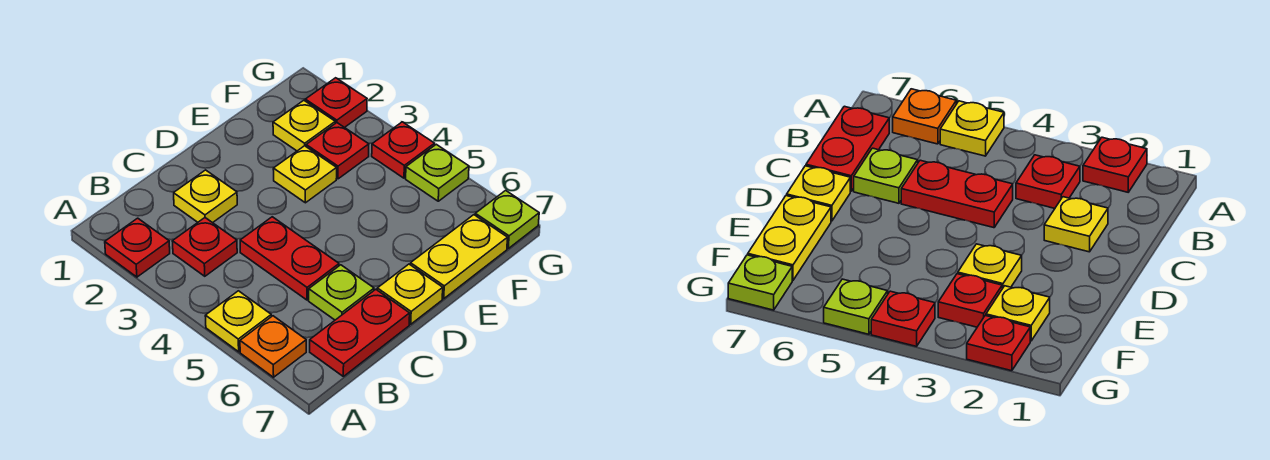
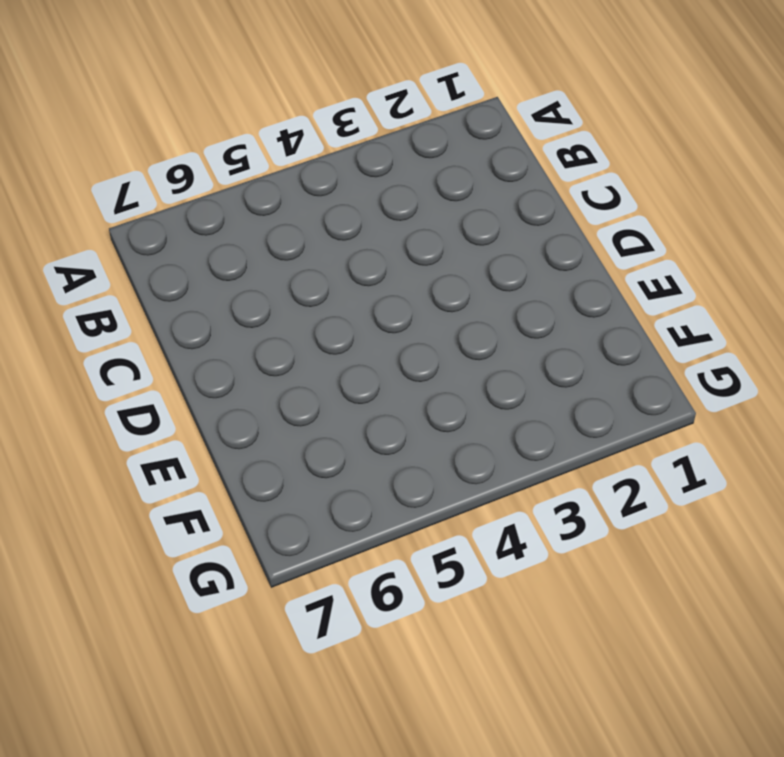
none -> red 1x1 plate [105,218,170,277]
none -> yellow 1x1 plate [205,291,271,352]
none -> orange 1x1 plate [240,316,306,377]

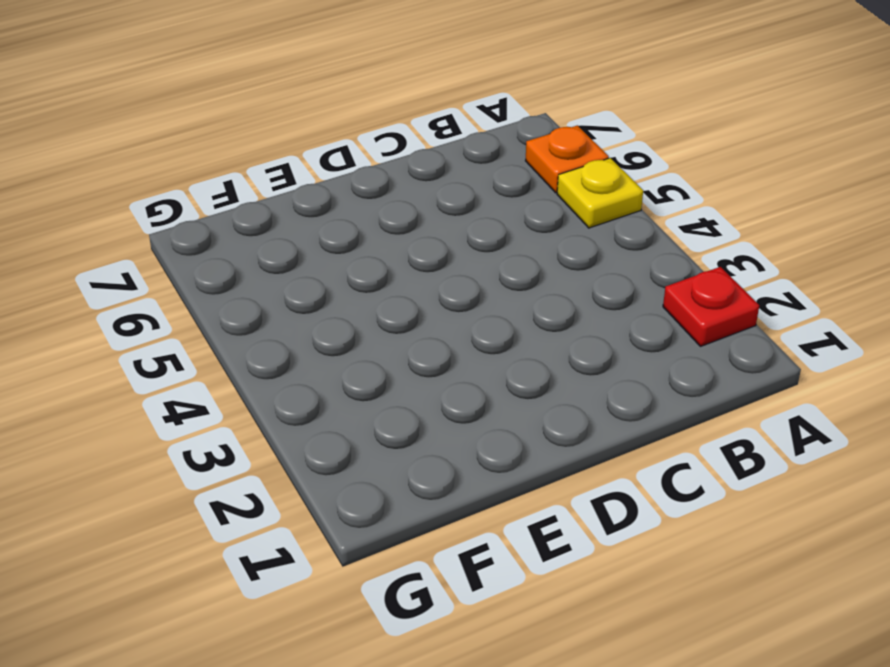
none -> red 1x1 plate [172,218,237,276]
none -> red 1x2 plate [310,289,410,376]
none -> yellow 1x1 plate [174,170,237,223]

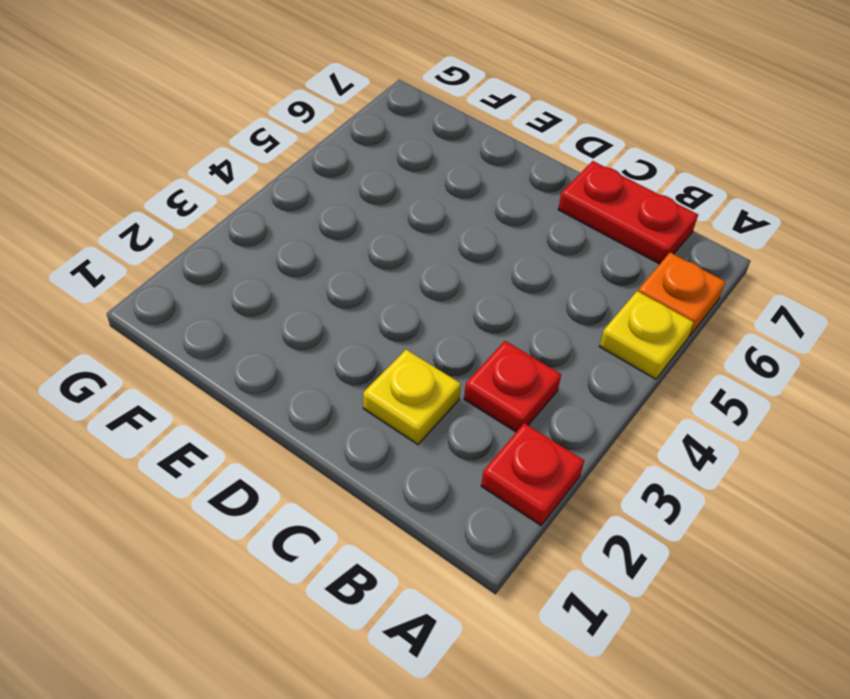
none -> red 1x2 plate [240,217,339,300]
none -> lime 1x1 plate [309,265,374,320]
none -> yellow 1x1 plate [377,264,443,324]

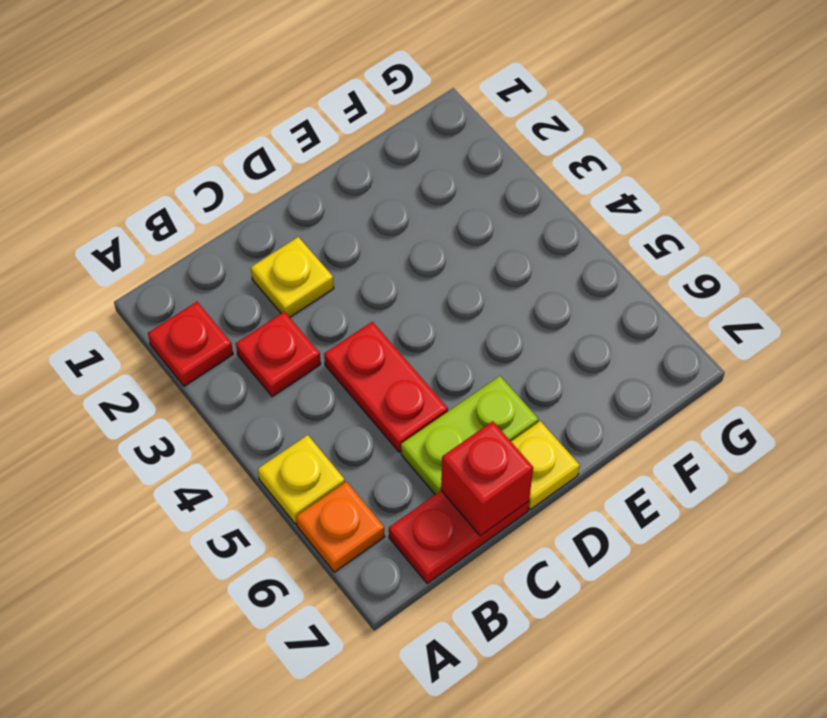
lime 1x2 plate [401,376,538,495] -> lime 1x1 plate [309,265,374,320]
red 1x1 brick [441,421,533,536] -> none
none -> yellow 1x1 plate [273,146,337,203]
none -> yellow 1x2 plate [411,215,508,299]
none -> yellow 1x1 plate [273,100,335,151]

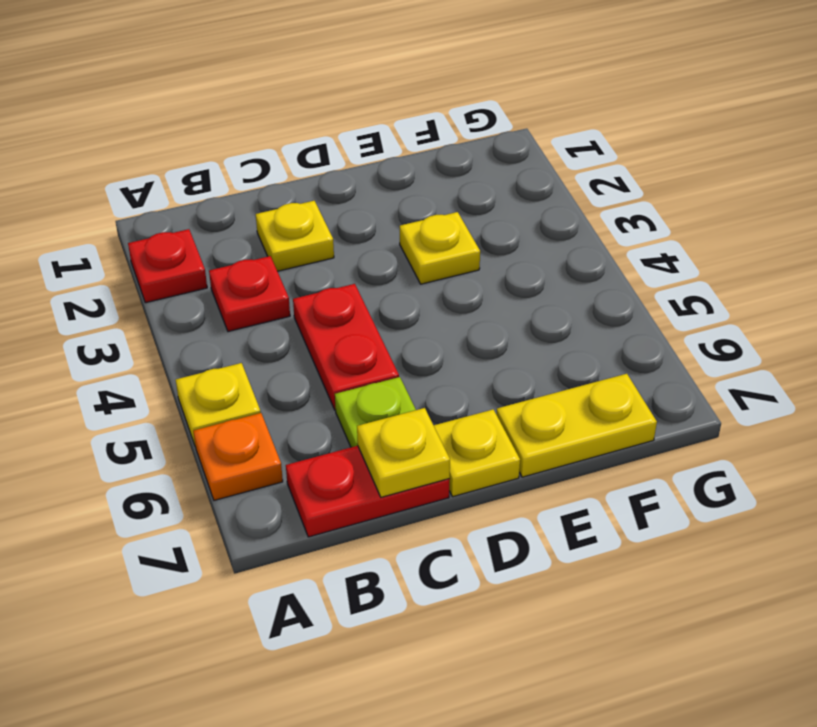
yellow 1x1 plate [357,408,450,497] -> yellow 1x1 plate moved to [273,100,335,151]
none -> red 1x1 plate [306,123,369,179]
none -> red 1x1 plate [305,78,367,128]
none -> red 1x1 plate [372,122,435,178]

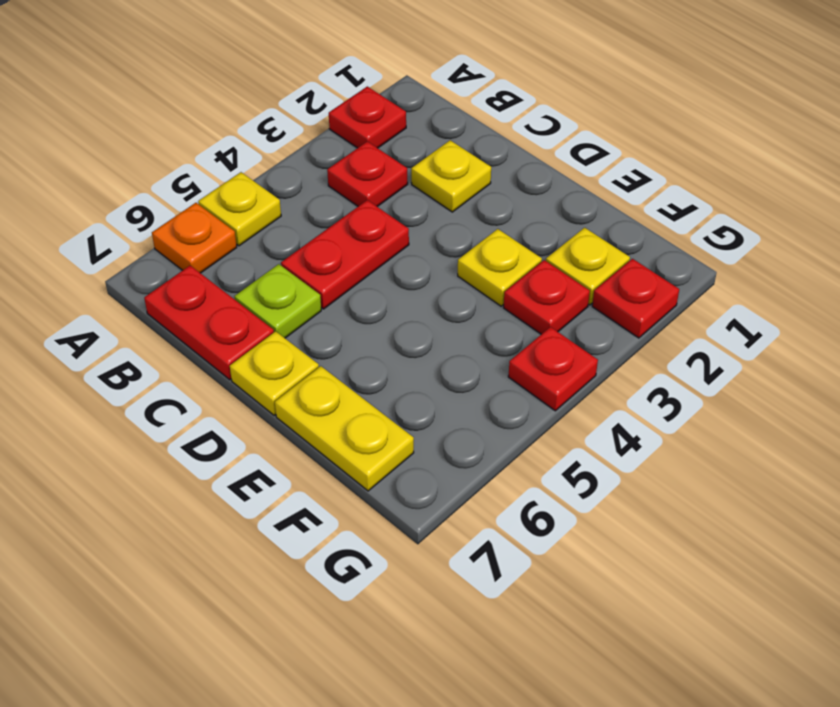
none -> lime 1x1 plate [406,144,469,201]
none -> lime 1x1 plate [475,190,539,248]

